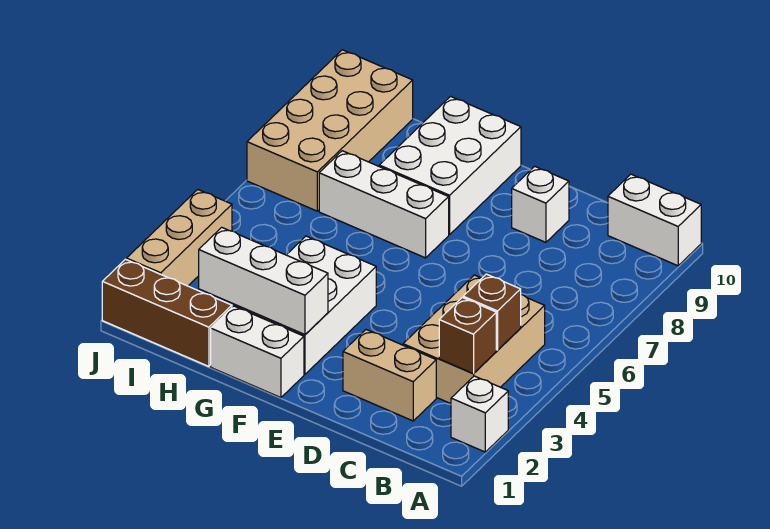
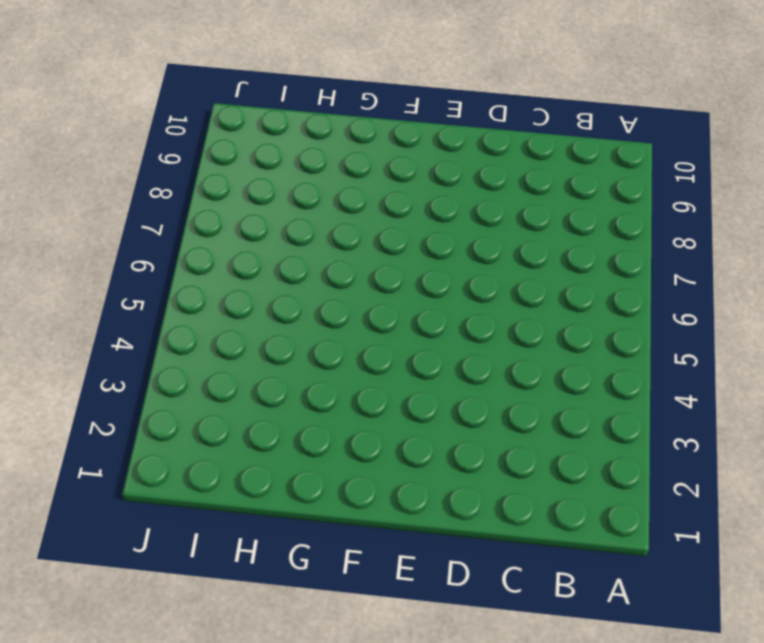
none -> white 1x1 brick [451,376,508,452]
none -> white 1x2 brick [608,174,701,266]
none -> tan 2x3 brick [403,275,545,404]

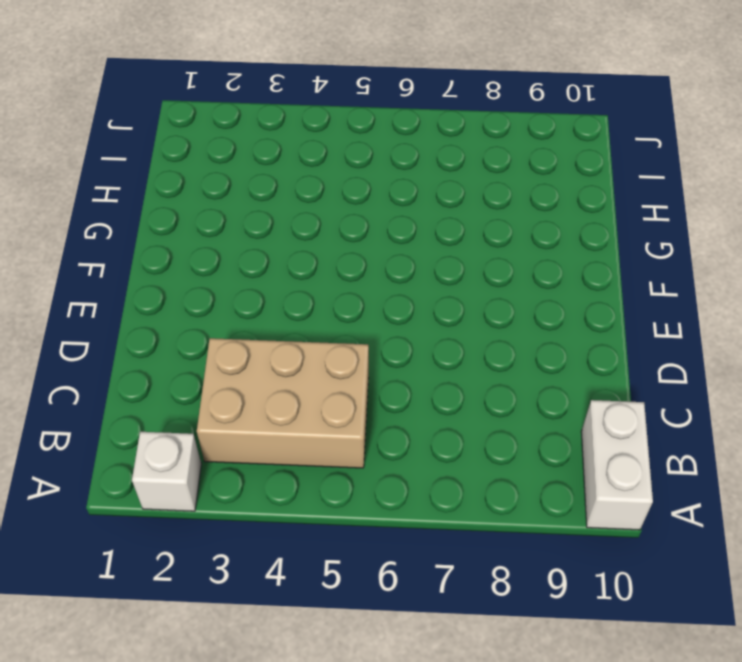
none -> tan 1x2 brick [343,330,436,421]
none -> white 1x1 brick [512,166,569,242]
none -> white 1x2 brick [211,306,304,398]

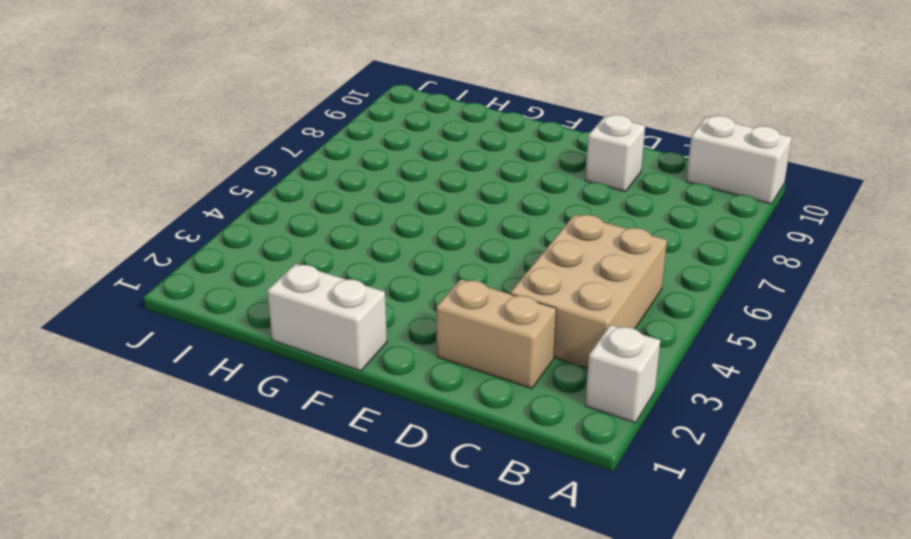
none -> white 2x3 brick [235,236,376,374]
none -> white 1x3 brick [319,151,449,258]
none -> white 2x3 brick [379,96,521,235]

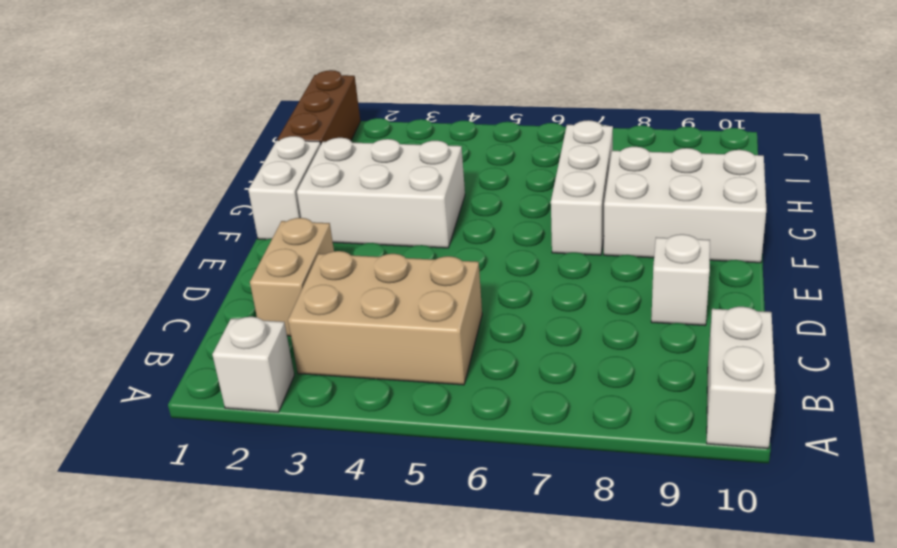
none -> tan 2x4 brick [247,50,413,211]
none -> tan 1x3 brick [127,190,232,286]
none -> brown 1x1 brick [439,298,496,374]

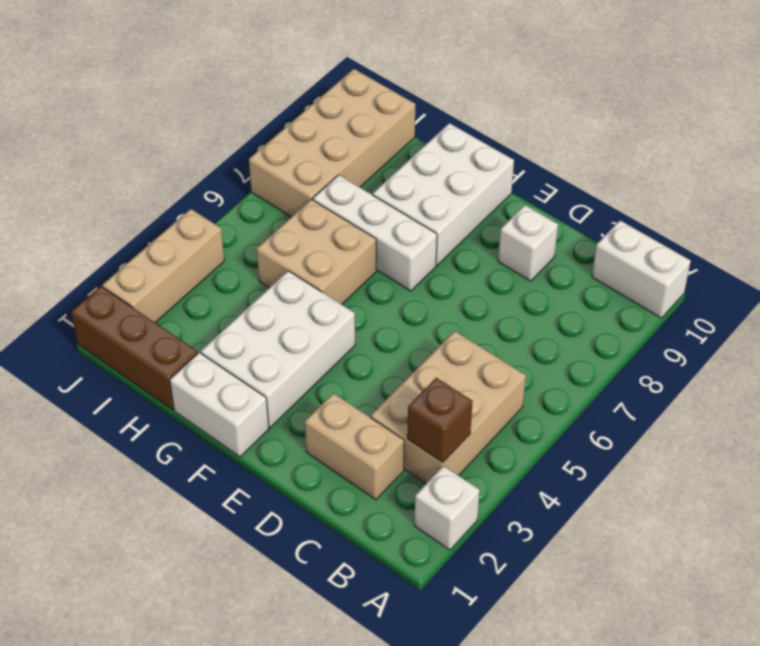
tan 2x2 brick [257,199,376,305] -> none
none -> brown 1x1 brick [463,274,521,350]
none -> white 1x3 brick [199,227,328,334]

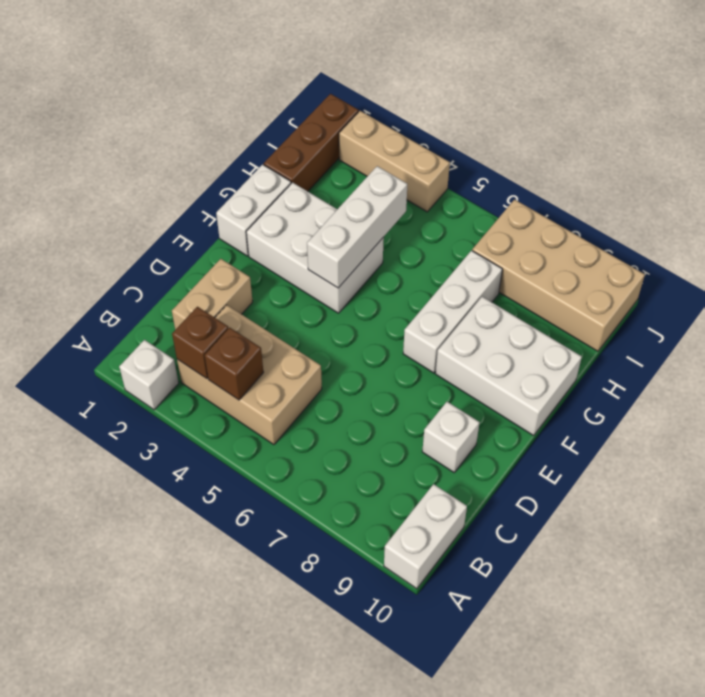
white 1x3 brick [307,166,407,288] -> white 1x3 brick moved to [199,227,328,334]

